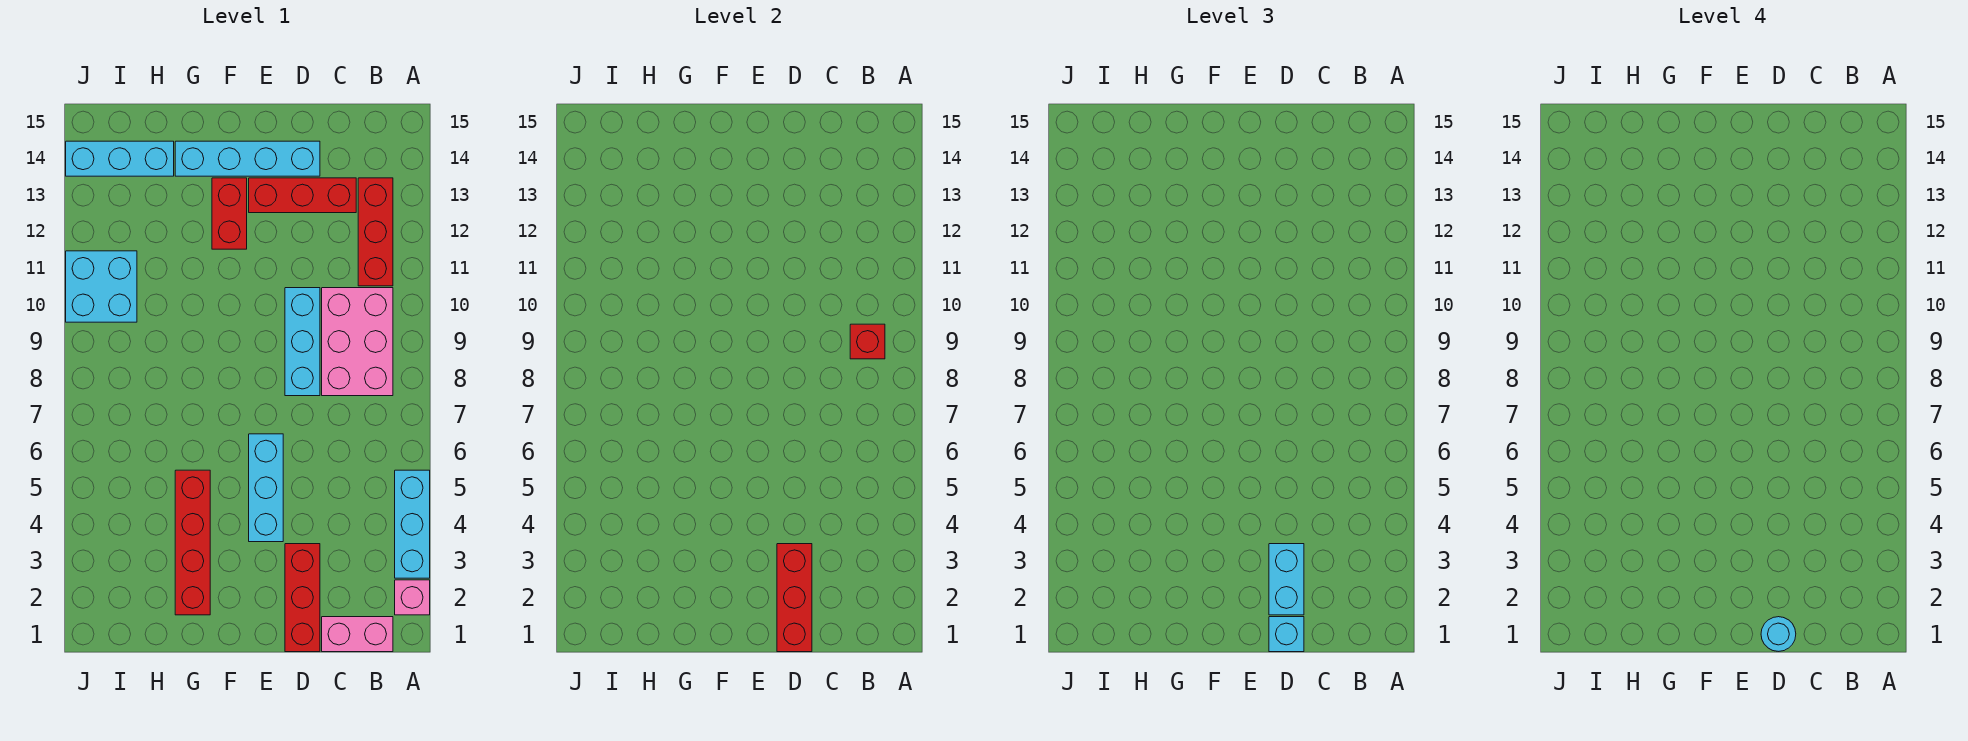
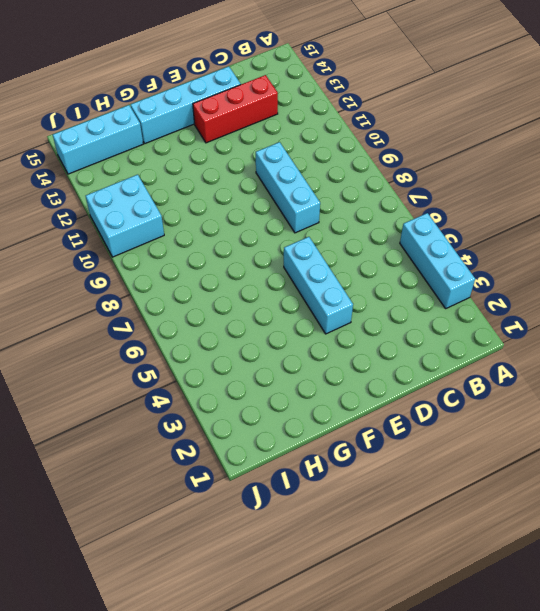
none -> pink 1x1 brick [395,580,430,615]
none -> pink 1x2 brick [322,617,393,652]
none -> pink 2x3 brick [322,288,393,396]

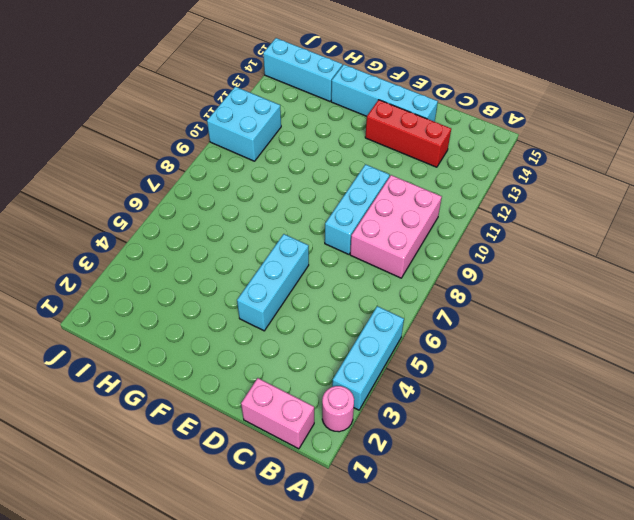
pink 1x1 round brick [322,386,354,432] -> pink 1x1 brick [395,580,430,615]
none -> red 1x3 brick [358,178,393,286]
none -> red 1x3 brick [285,544,320,652]
none -> red 1x2 brick [212,178,247,249]

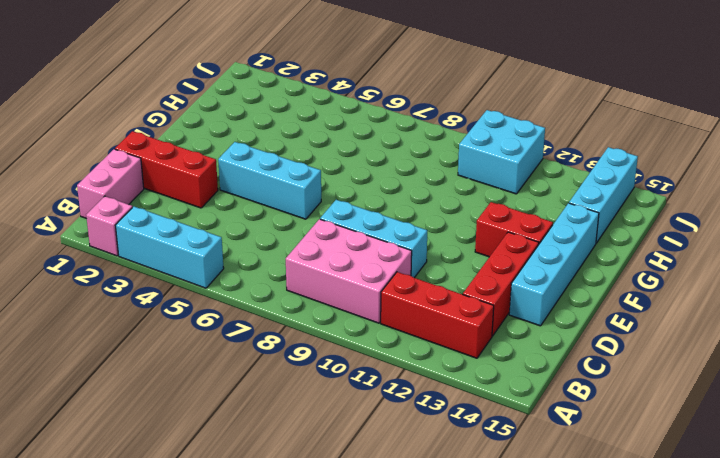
none -> red 1x4 brick [175,470,210,615]
none -> red 1x1 brick [850,324,885,359]
none -> red 1x3 brick [777,544,812,652]

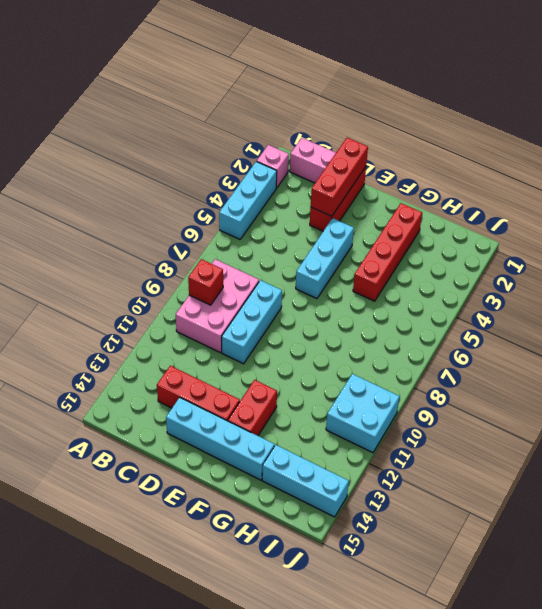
none -> red 1x3 brick [358,178,393,286]
none -> cyan 1x1 brick [1269,617,1304,652]
none -> cyan 1x2 brick [1269,544,1304,615]

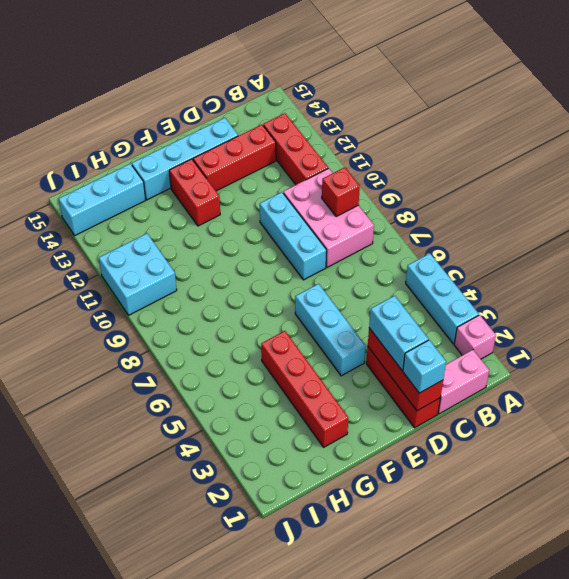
none -> cyan 1x1 round brick [1761,617,1796,651]

